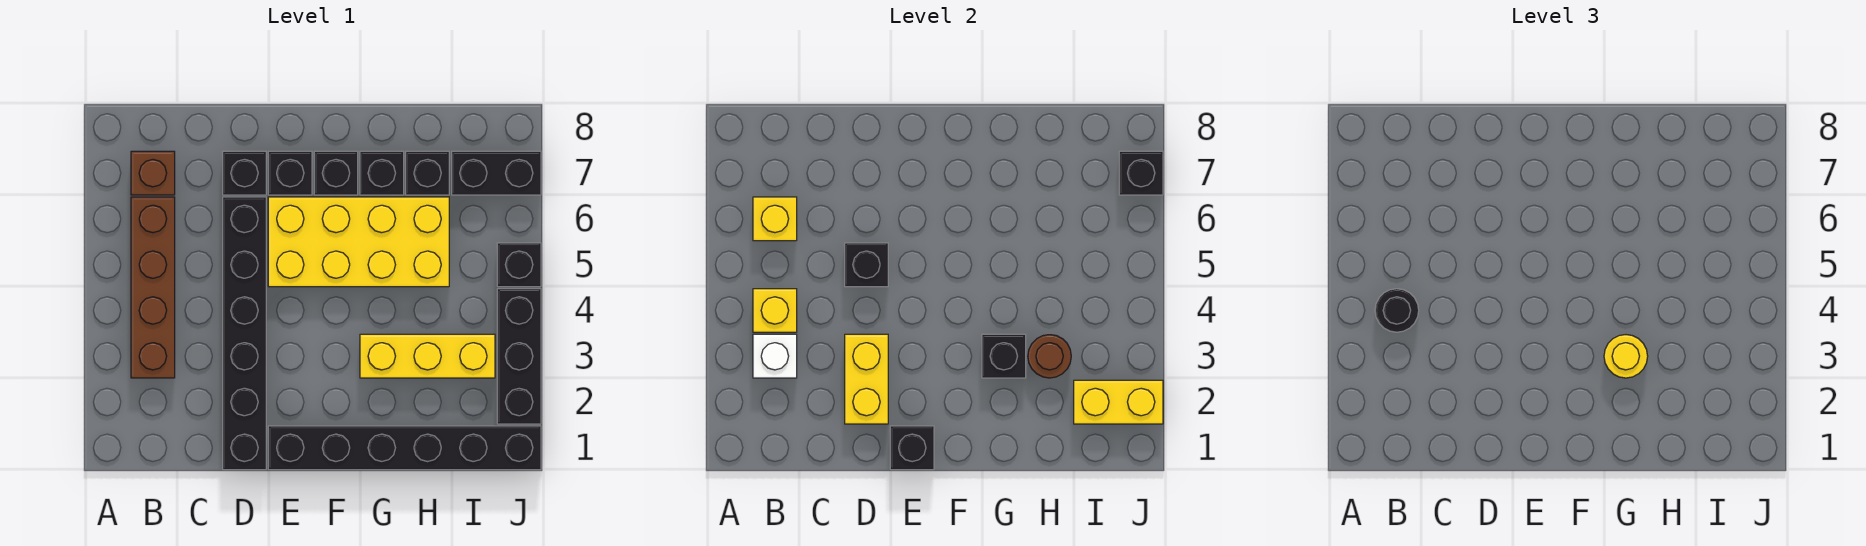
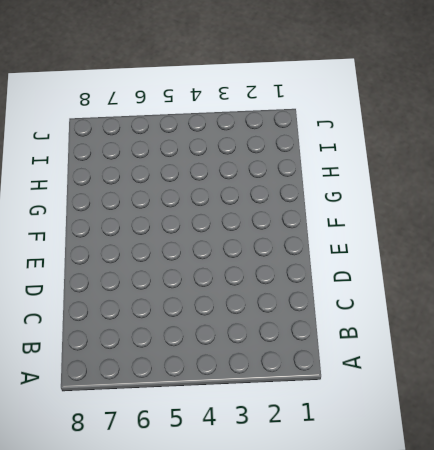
none -> brown 1x4 brick [131,197,175,378]
none -> brown 1x1 brick [131,151,175,195]
none -> black 1x6 brick [223,197,266,470]

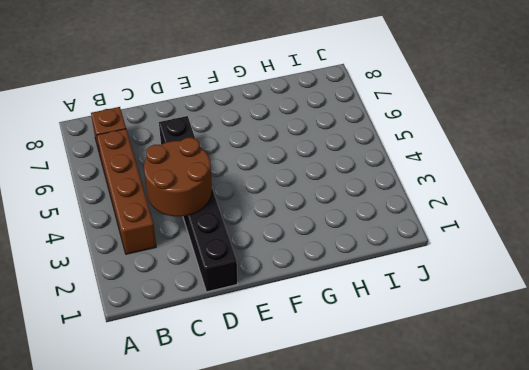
brown 2x2 round brick [144,138,212,216] -> yellow 1x2 brick [845,334,888,424]
none -> black 1x1 brick [223,151,266,195]
none -> black 1x6 brick [268,426,541,470]
none -> yellow 2x4 brick [268,197,449,287]

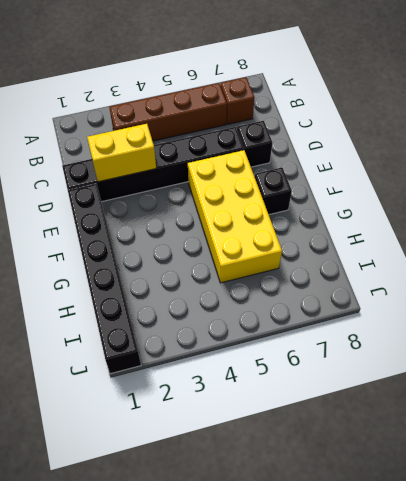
none -> black 1x1 brick [268,151,312,195]
none -> yellow 1x3 brick [360,334,495,378]
none -> black 1x1 brick [360,151,404,195]

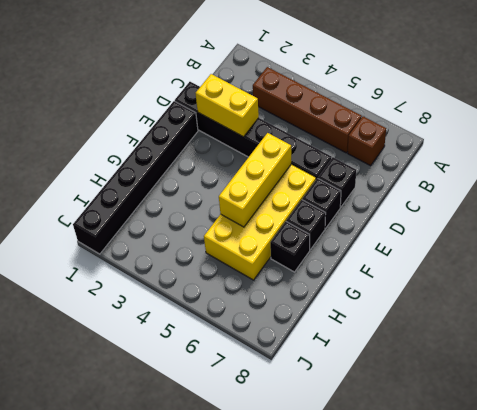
yellow 1x3 brick [219,133,291,227] -> yellow 1x3 brick moved to [360,334,495,378]
none -> black 1x1 brick [406,151,449,195]
none -> black 1x2 brick [452,151,541,195]
none -> black 1x3 brick [497,289,541,424]

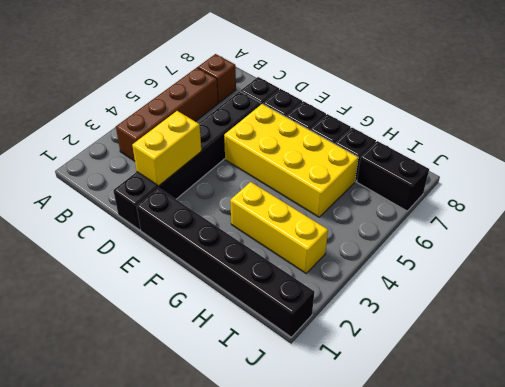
none -> black 1x3 brick [497,289,541,424]
none -> black 1x1 brick [497,243,541,287]
none -> white 1x1 brick [753,334,797,378]

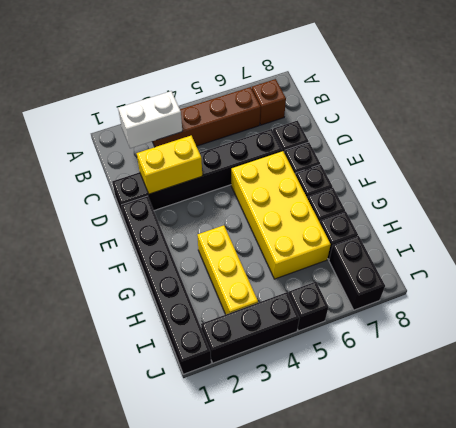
white 1x2 brick [118,91,182,148] -> white 1x1 brick [753,334,797,378]
none -> yellow 1x1 brick [753,289,797,332]
none -> yellow 1x1 brick [753,197,797,241]
none -> black 1x1 brick [845,243,888,287]

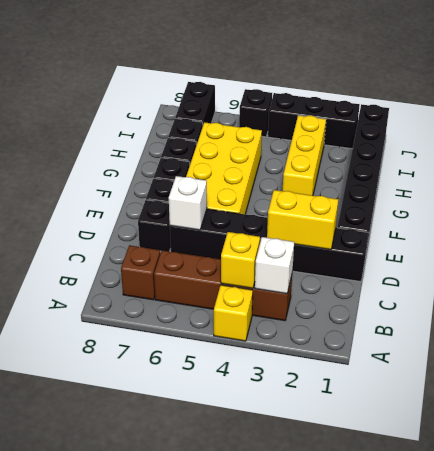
yellow 1x1 brick [214,285,253,341] -> yellow 1x1 brick moved to [753,197,797,241]
white 1x1 brick [169,176,207,230] -> none
none -> black 1x1 brick [845,243,888,287]
none -> black 1x1 brick [890,426,934,470]
none -> black 1x1 brick [982,334,1026,378]

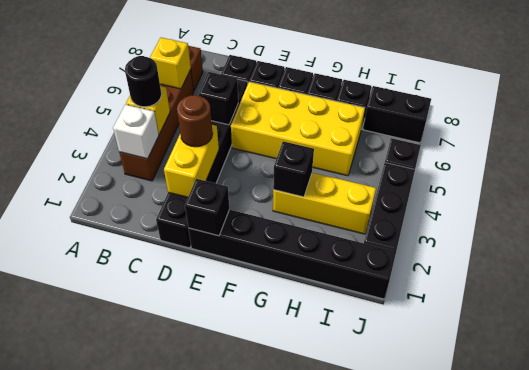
brown 1x1 round brick [177,95,213,147] -> brown 1x1 round brick moved to [1028,335,1071,378]
none -> yellow 1x2 brick [1074,380,1163,424]
none -> black 1x1 brick [1119,151,1163,195]
none -> yellow 1x1 round brick [1604,335,1648,378]

